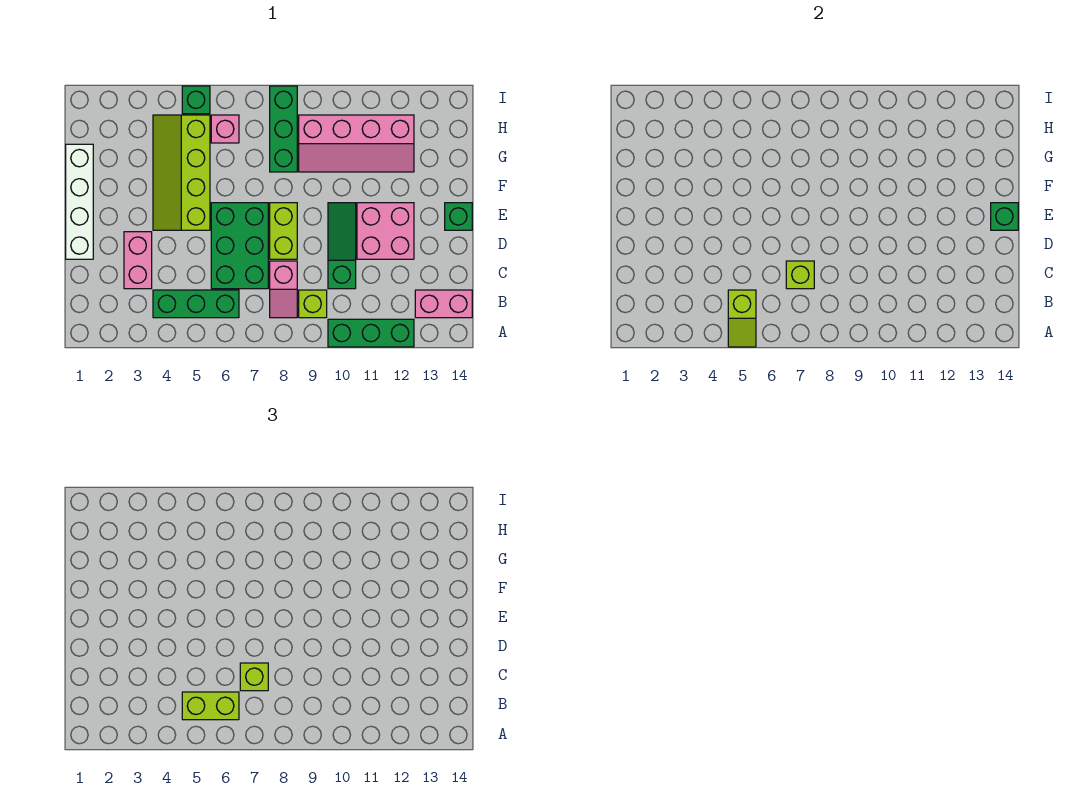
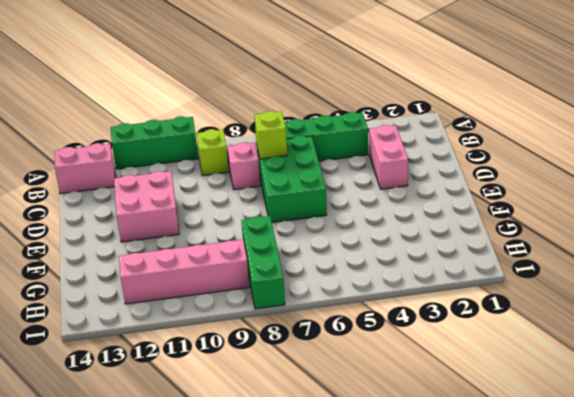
none -> green 1x3 slope [328,203,356,289]
none -> white 1x4 brick [66,144,93,259]
none -> lime 1x2 brick [270,203,297,259]

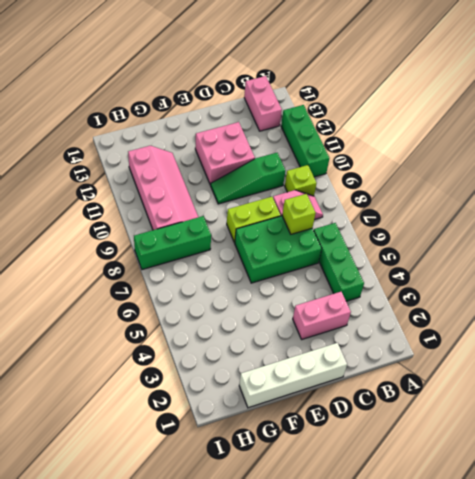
none -> lime 2x4 slope [153,115,210,230]
none -> green 1x1 brick [445,203,472,230]
none -> pink 1x1 brick [211,115,239,143]

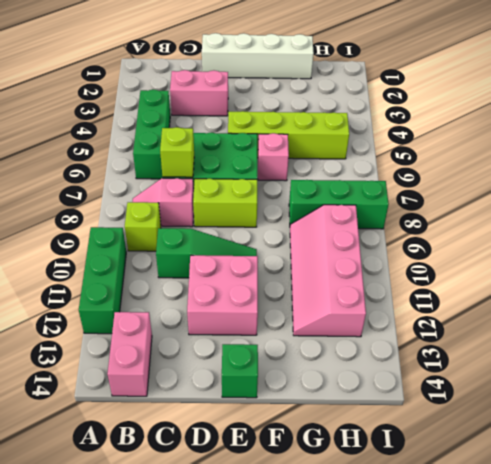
pink 1x1 brick [258,133,289,181] -> pink 1x1 brick moved to [211,115,239,143]
none -> green 1x1 brick [182,86,210,114]
none -> lime 1x2 slope [728,290,756,347]
none -> green 1x1 brick [991,203,1018,230]

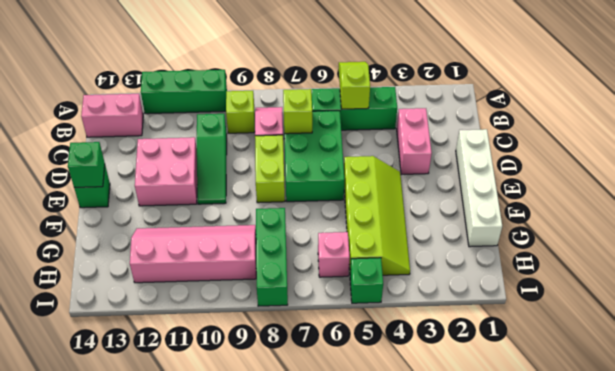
none -> lime 1x2 brick [182,692,239,720]
none -> lime 1x1 brick [240,663,268,691]

